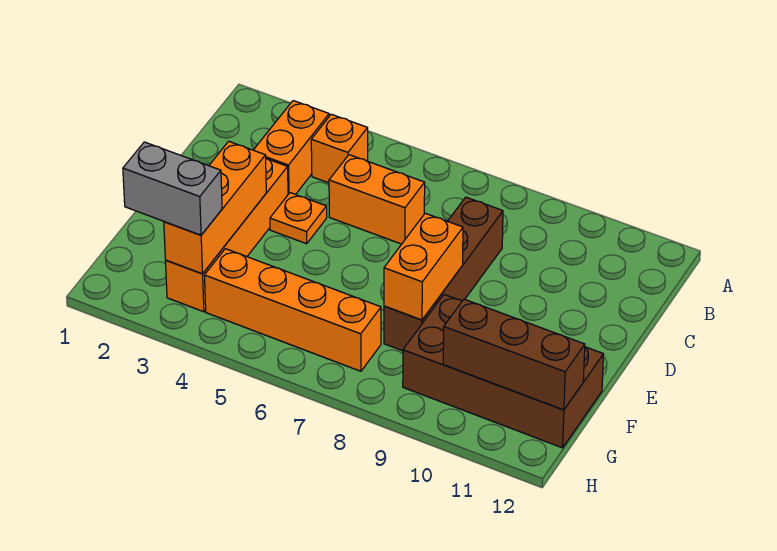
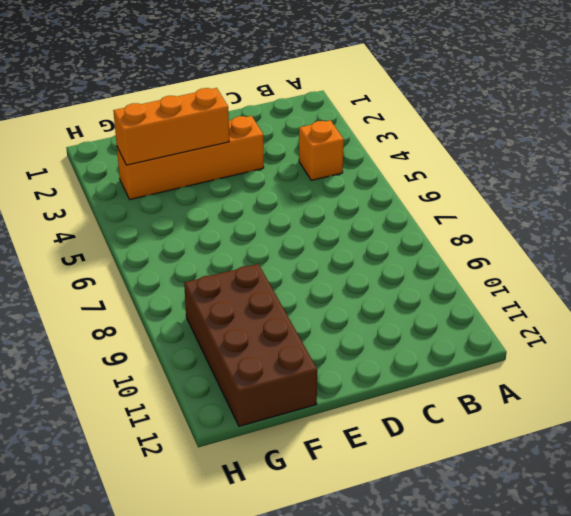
none -> orange 1x2 brick [254,101,329,195]
none -> orange 1x2 brick [329,155,425,244]
none -> brown 1x4 brick [384,197,503,351]

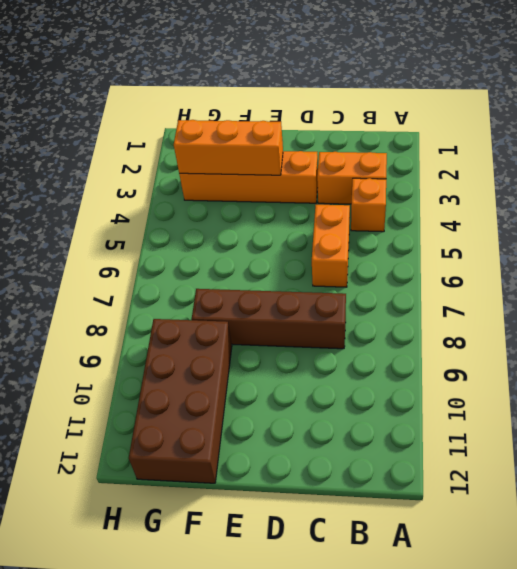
none -> orange 1x1 plate [270,193,327,244]
none -> orange 1x4 brick [204,249,381,371]
none -> orange 1x2 brick [384,213,463,320]

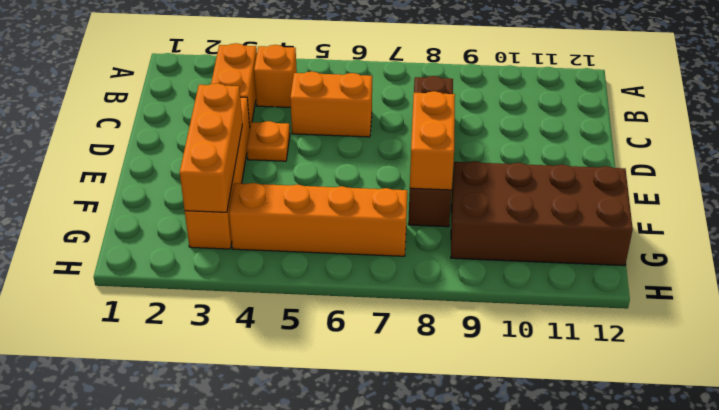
none -> brown 1x3 brick [443,299,585,410]
none -> grey 1x2 brick [123,142,222,235]

